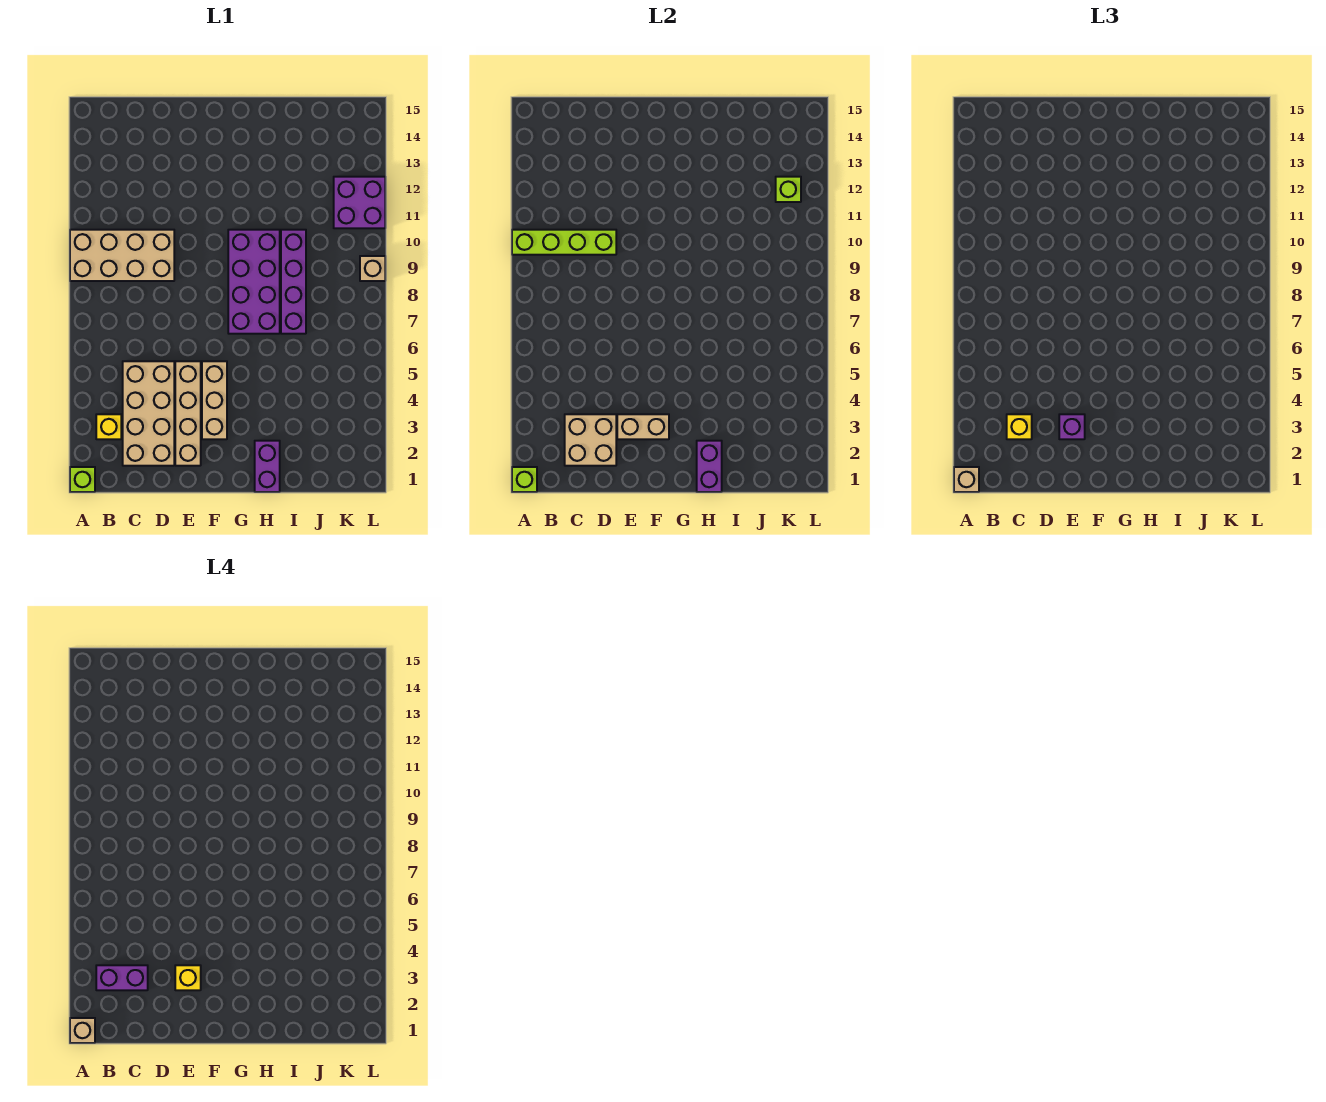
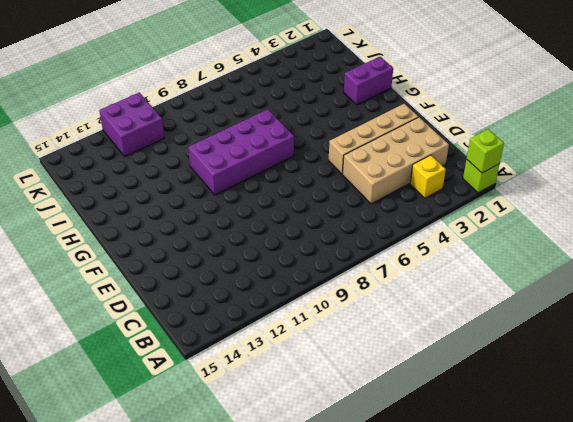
none -> tan 2x4 brick [70,230,174,281]
none -> tan 1x3 brick [202,361,227,439]
none -> purple 1x4 brick [281,230,306,334]

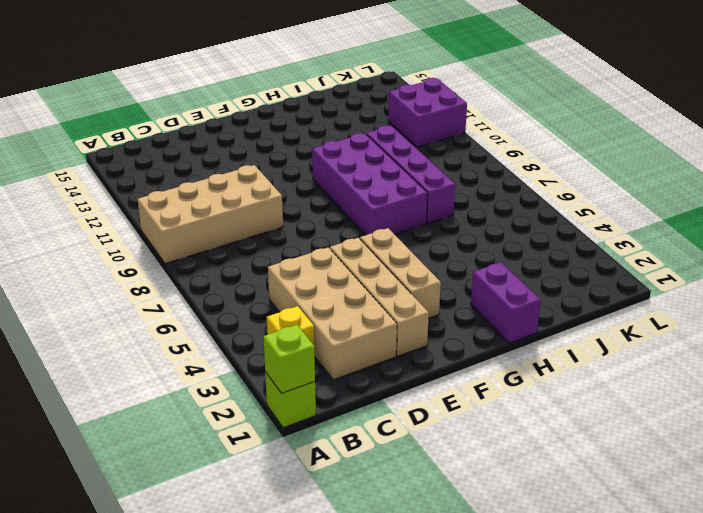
none -> tan 1x1 brick [360,256,385,281]
none -> lime 1x4 brick [512,230,616,255]
none -> tan 2x2 brick [565,414,616,466]

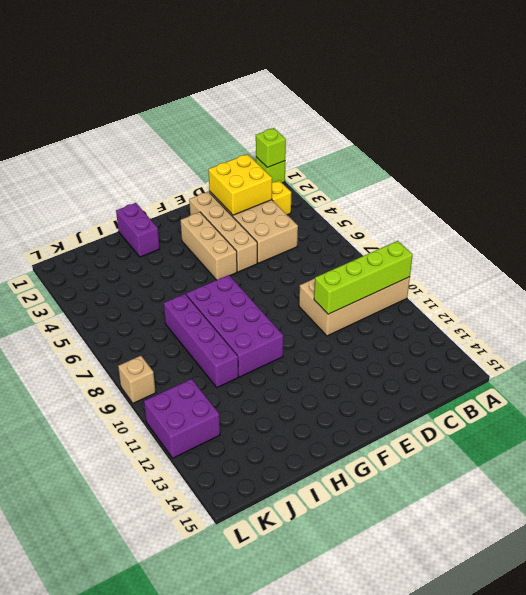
yellow 2x2 brick [209,154,272,215] -> tan 2x2 brick [565,414,616,466]
none -> tan 1x2 brick [617,414,669,439]
none -> purple 1x2 brick [697,441,722,492]
none -> lime 1x1 brick [776,177,801,202]

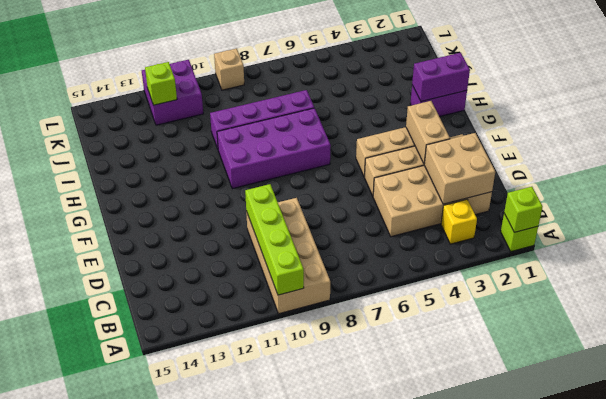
none -> tan 1x1 brick [954,467,979,492]
none -> yellow 1x1 brick [1007,414,1032,439]
none -> purple 1x1 brick [1059,414,1085,439]

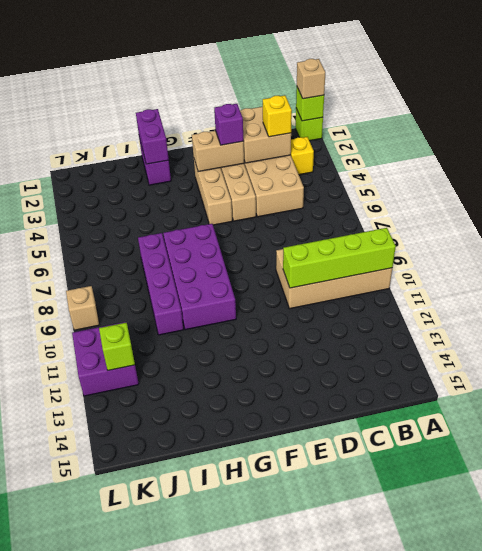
none -> tan 1x1 brick [70,1018,95,1043]
none -> purple 1x2 brick [96,965,148,990]
none -> yellow 1x1 brick [175,965,201,990]

